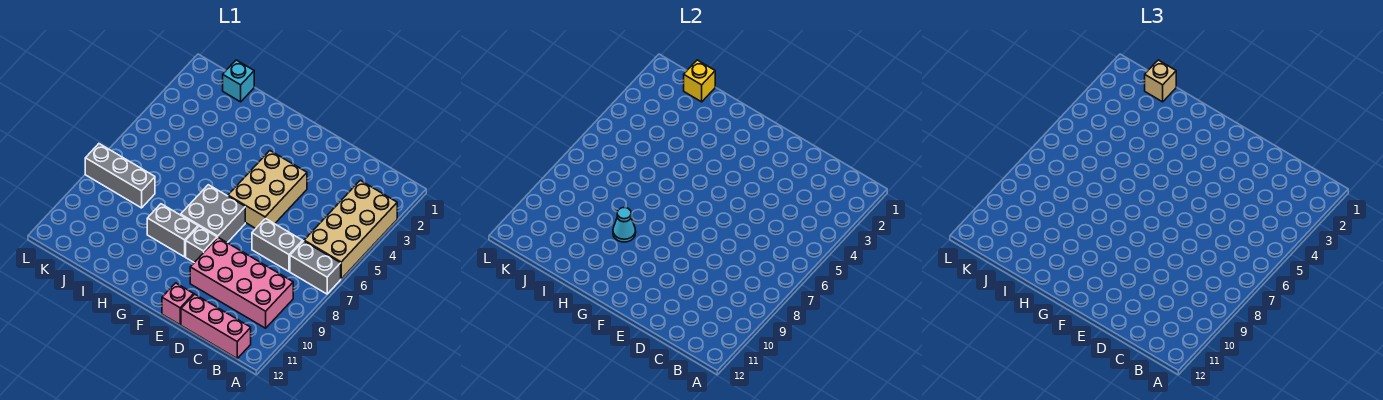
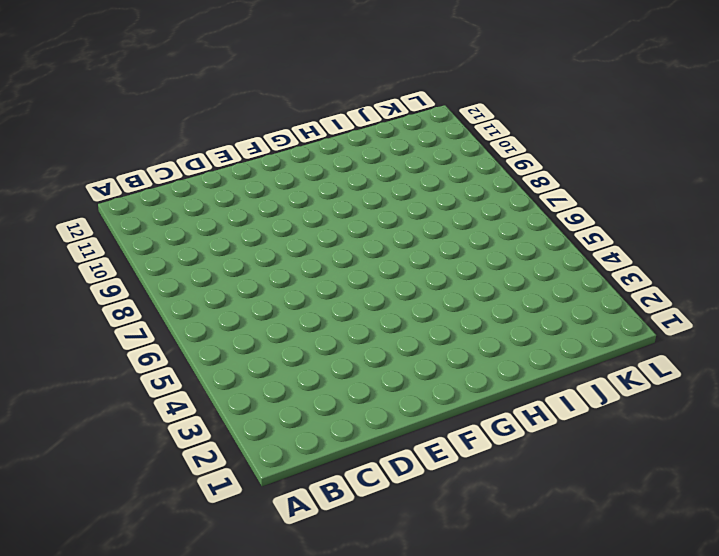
none -> tan 2x4 brick [304,180,397,279]
none -> grey 1x2 brick [290,241,341,294]
none -> pink 2x4 brick [190,238,293,328]

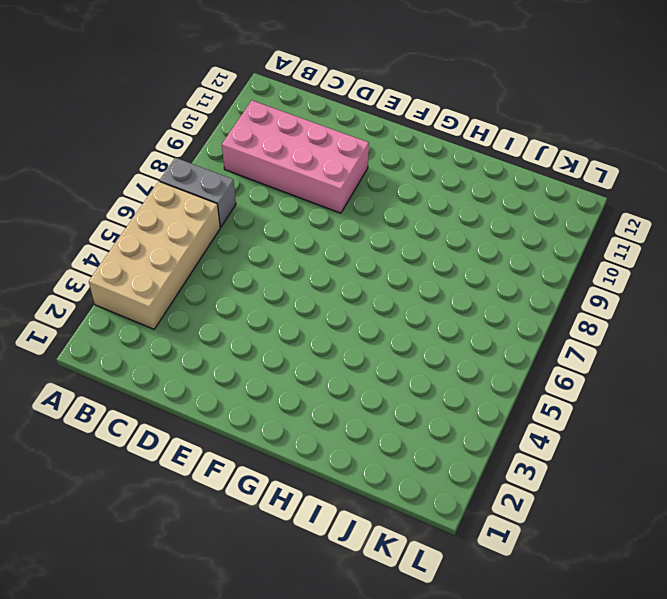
none -> pink 1x3 brick [181,294,251,358]
none -> grey 1x2 brick [252,218,303,271]
none -> tan 2x3 brick [228,151,307,228]

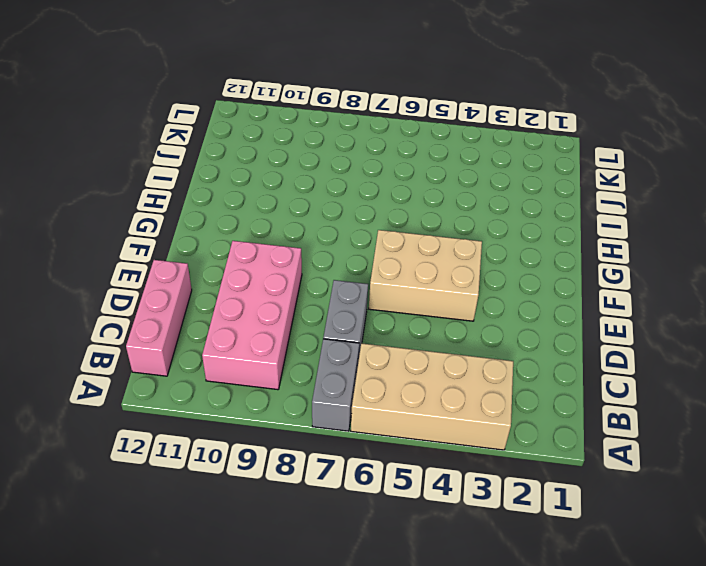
none -> pink 1x1 brick [162,283,194,325]
none -> grey 2x2 brick [181,185,245,243]
none -> grey 1x1 brick [186,226,217,263]

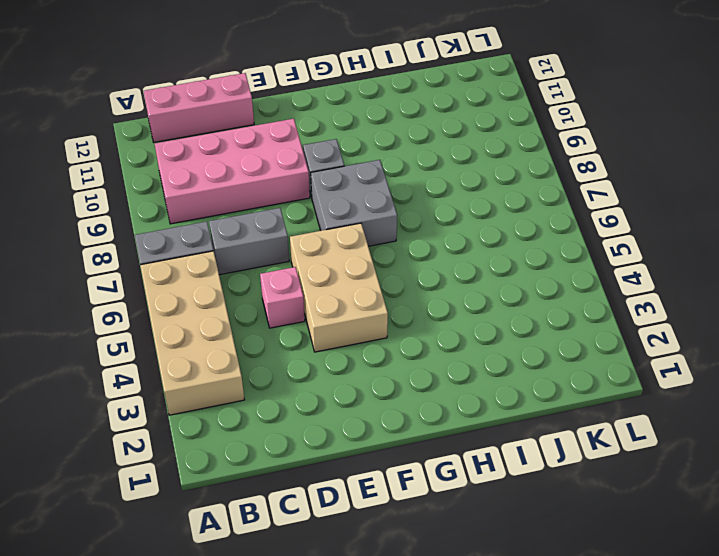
pink 1x1 brick [260,267,305,328] -> pink 1x1 brick moved to [162,283,194,325]
none -> grey 1x2 brick [147,204,198,257]
none -> cyan 1x1 brick [223,60,254,102]
none -> grey 1x3 brick [85,144,155,208]

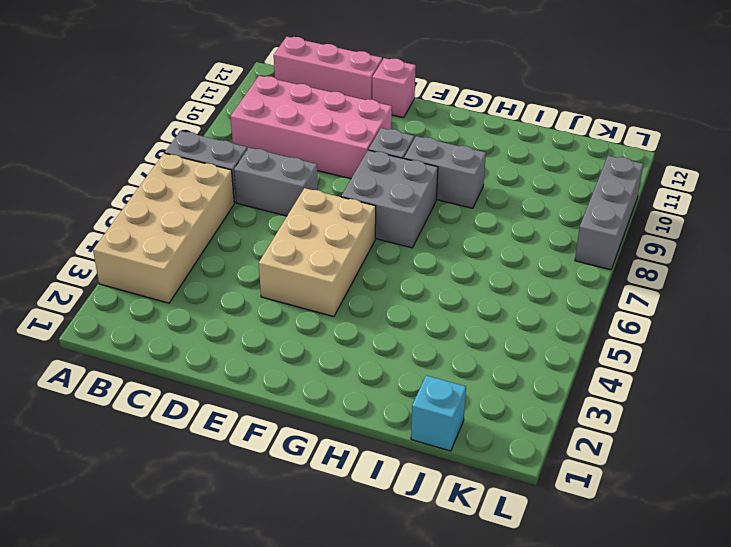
grey 1x3 brick [575,156,643,270] -> grey 1x3 brick turned to [85,144,155,208]
none -> cyan 1x1 cone [613,208,636,242]
none -> yellow 1x1 brick [684,60,715,102]
none -> tan 1x1 brick [1145,60,1176,102]

